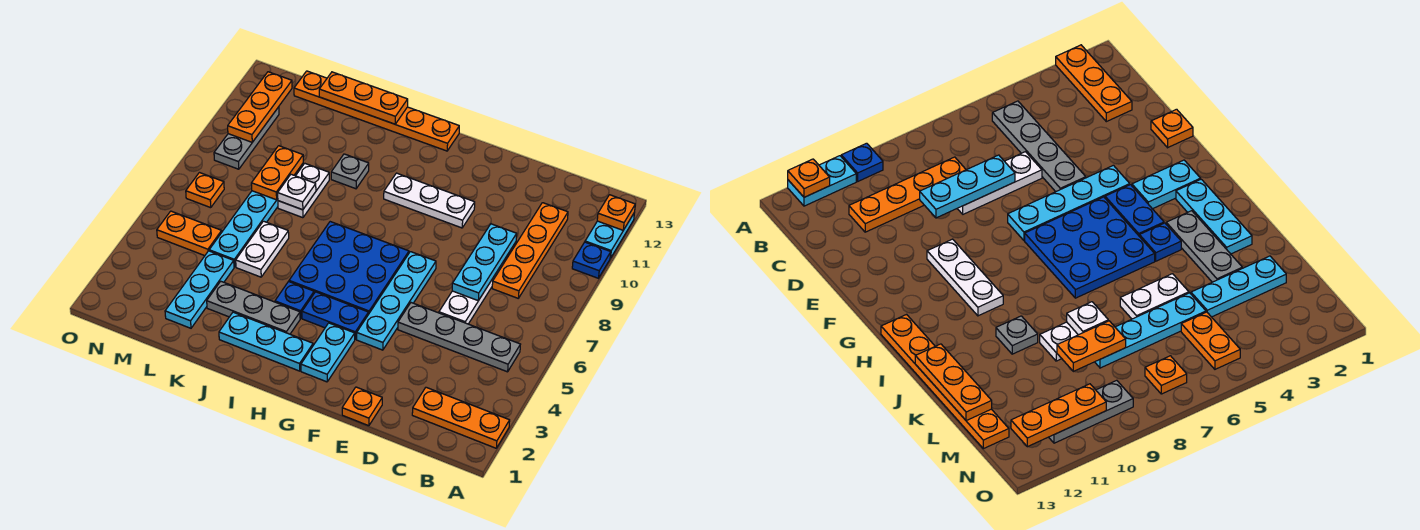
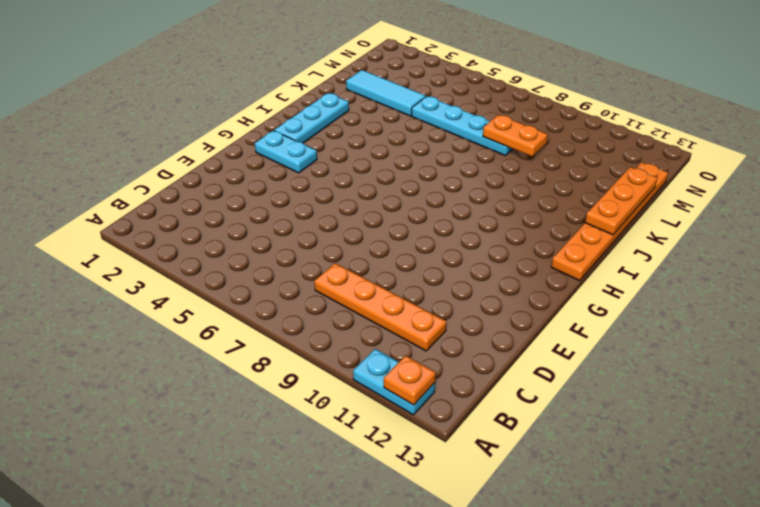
cyan 1x3 tile [346,70,426,116] -> cyan 1x3 plate [165,251,234,328]
none -> orange 1x3 plate [412,387,510,448]
none -> blue 1x1 plate [572,242,611,278]
none -> grey 1x4 plate [398,303,520,372]
none -> white 1x3 plate [439,263,503,324]

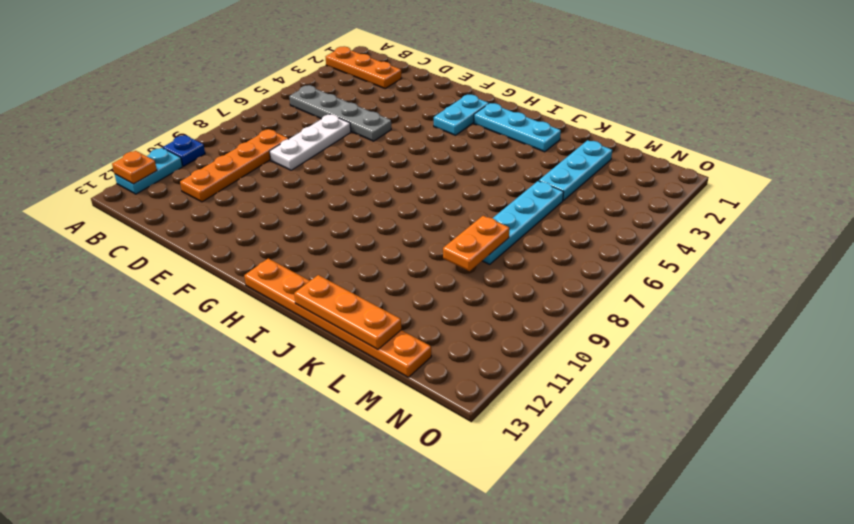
none -> orange 1x1 plate [342,387,382,426]
none -> cyan 1x4 plate [357,252,436,350]
none -> white 1x3 plate [384,173,475,228]
none -> blue 1x2 plate [302,292,369,339]

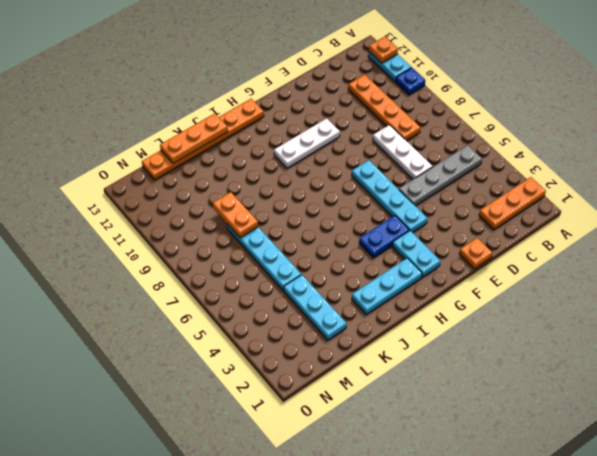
none -> blue 3x3 plate [289,222,409,313]
none -> grey 1x3 plate [207,281,300,334]
none -> blue 1x1 plate [275,282,314,319]
none -> grey 1x1 plate [331,154,369,189]

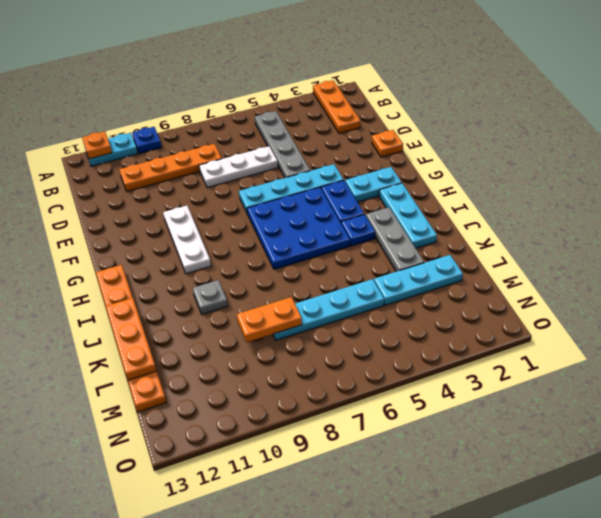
none -> white 1x2 plate [236,221,289,277]
none -> white 1x2 plate [278,163,329,218]
none -> orange 1x2 plate [157,211,222,256]
none -> orange 1x1 plate [186,173,224,208]

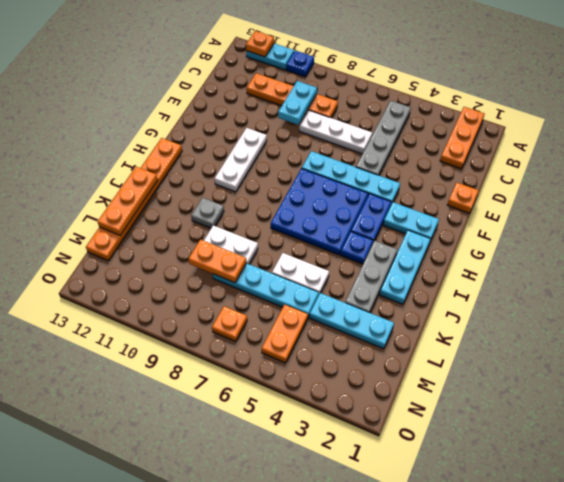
cyan 1x2 plate [278,81,317,125] -> cyan 1x3 plate [452,224,517,301]
none -> grey 1x3 plate [214,107,279,169]
none -> white 1x1 plate [278,174,316,210]
none -> orange 1x3 plate [228,72,292,142]

